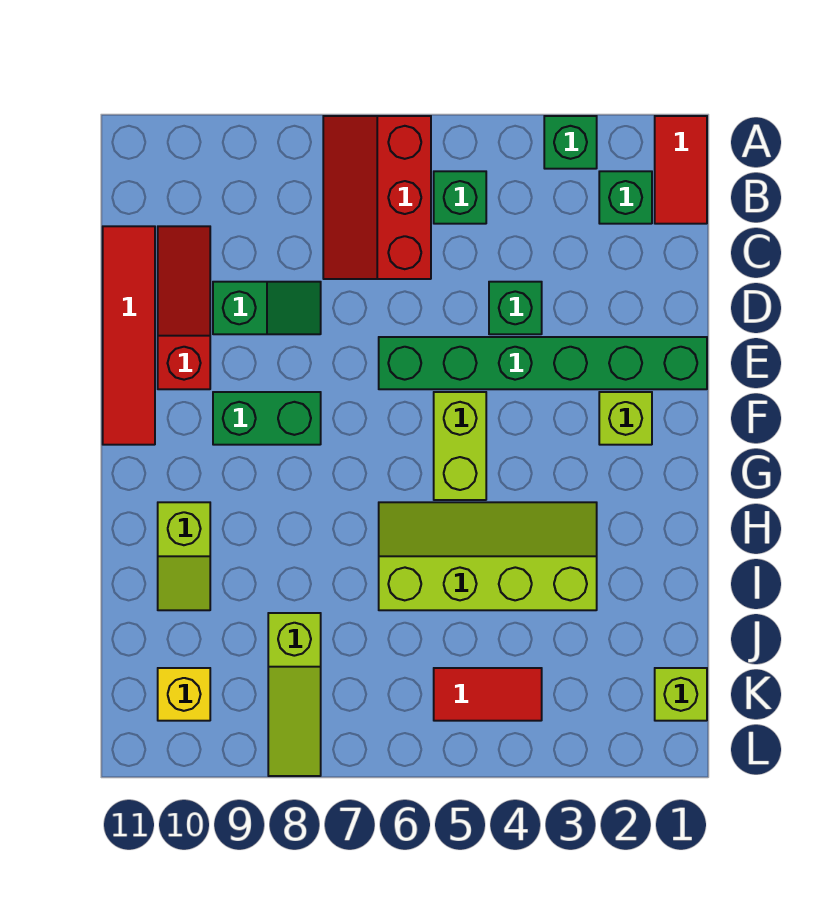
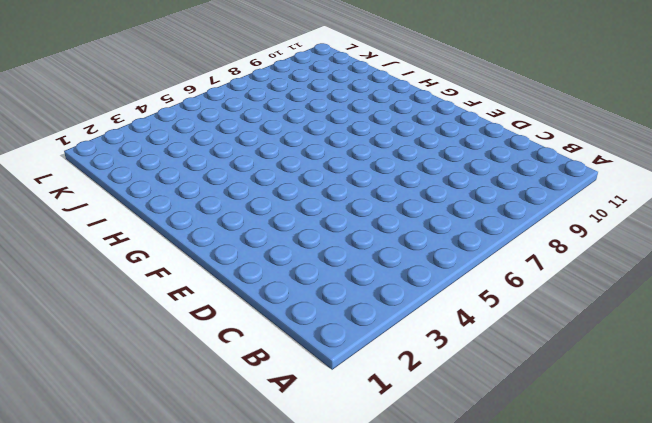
none -> red 1x2 tile [655,116,707,224]
none -> green 1x1 brick [544,116,597,169]
none -> red 2x3 slope [323,116,431,279]

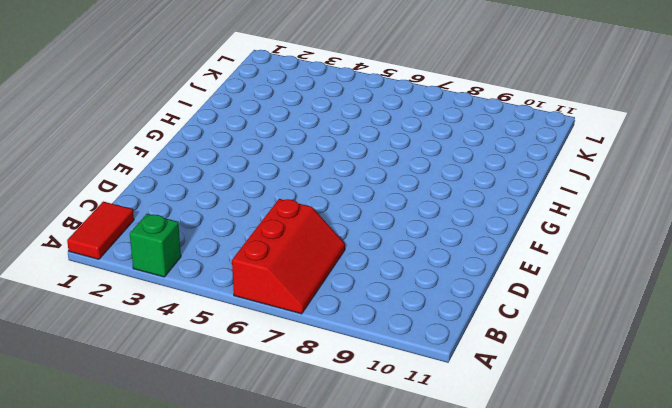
none -> green 1x1 brick [599,171,652,224]
none -> green 1x1 brick [434,171,486,224]
none -> red 1x3 slope [158,226,210,389]

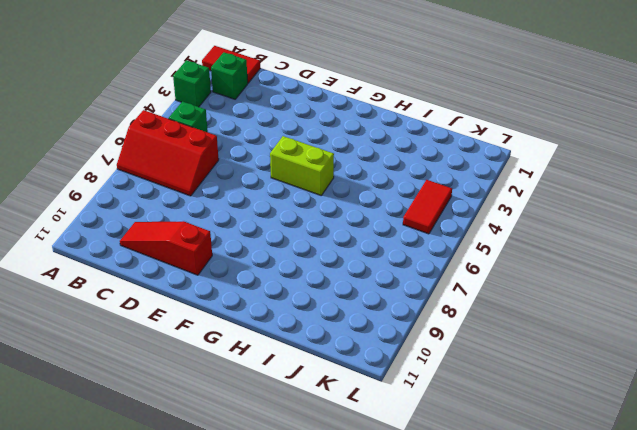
none -> red 1x4 tile [103,226,155,445]
none -> green 1x1 brick [489,282,542,334]
none -> green 1x2 slope [213,282,321,334]

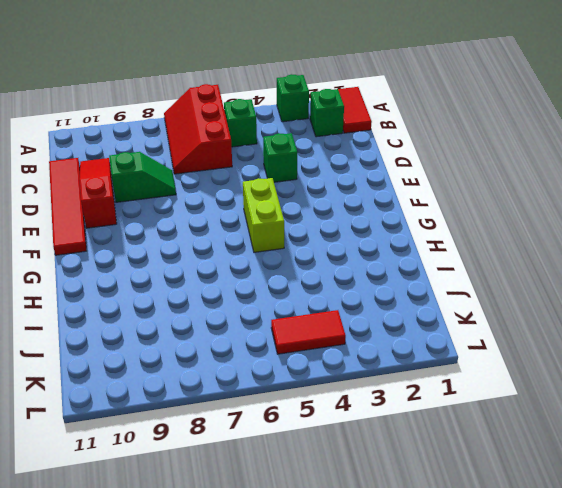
none -> green 1x6 brick [379,337,707,389]
none -> lime 1x1 brick [599,392,652,445]
none -> green 1x2 brick [213,392,321,445]

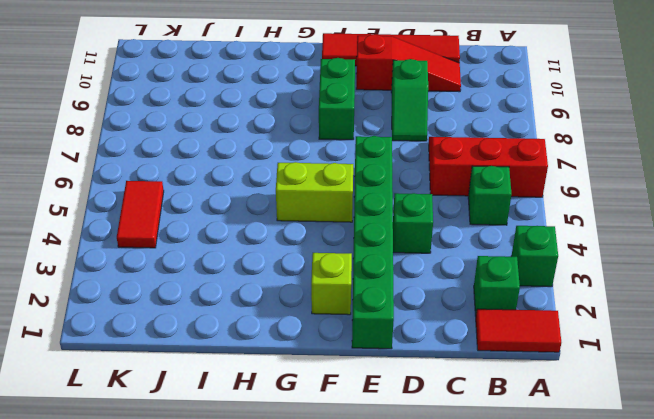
none -> lime 2x4 slope [379,502,597,610]
none -> lime 1x2 slope [158,502,210,610]
none -> lime 1x3 slope [268,613,321,776]

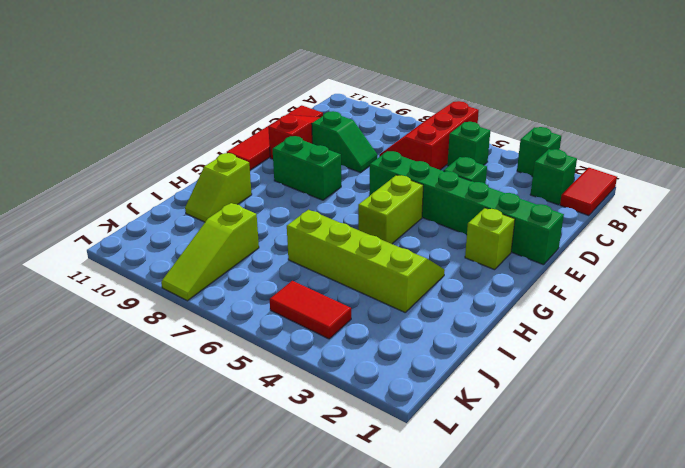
none -> lime 1x1 brick [655,668,707,721]
none -> yellow 1x1 brick [158,668,210,721]

